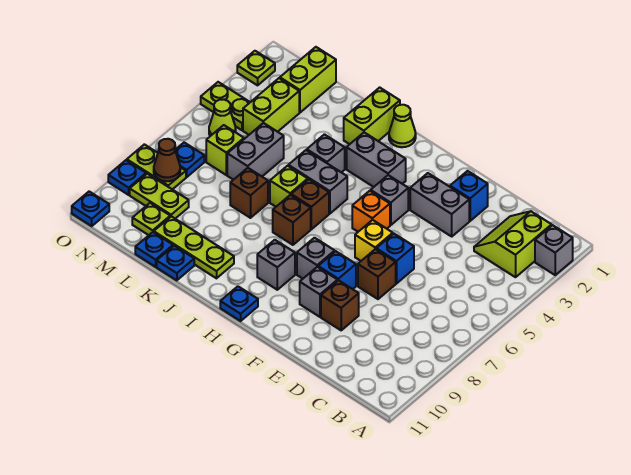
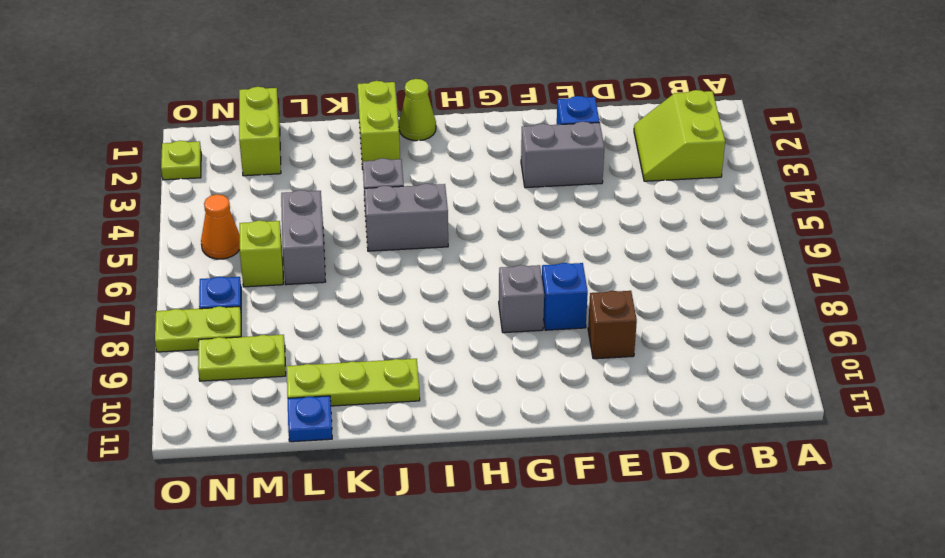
orange 1x1 cone [201,194,240,259] -> lime 1x1 cone [209,99,236,136]
none -> grey 1x1 brick [535,225,573,275]
none -> blue 1x1 brick [376,234,414,284]
none -> brown 1x1 brick [358,249,396,299]
none -> yellow 1x1 brick [355,220,393,261]

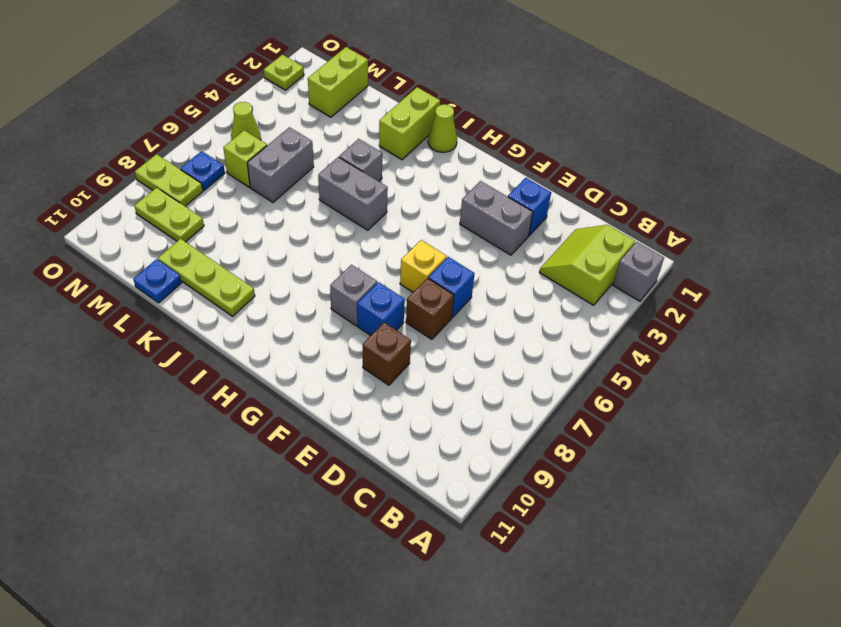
none -> grey 1x1 brick [300,267,338,317]
none -> grey 1x1 brick [371,175,408,225]
none -> orange 1x1 brick [352,191,390,232]
none -> grey 1x2 brick [347,132,406,187]

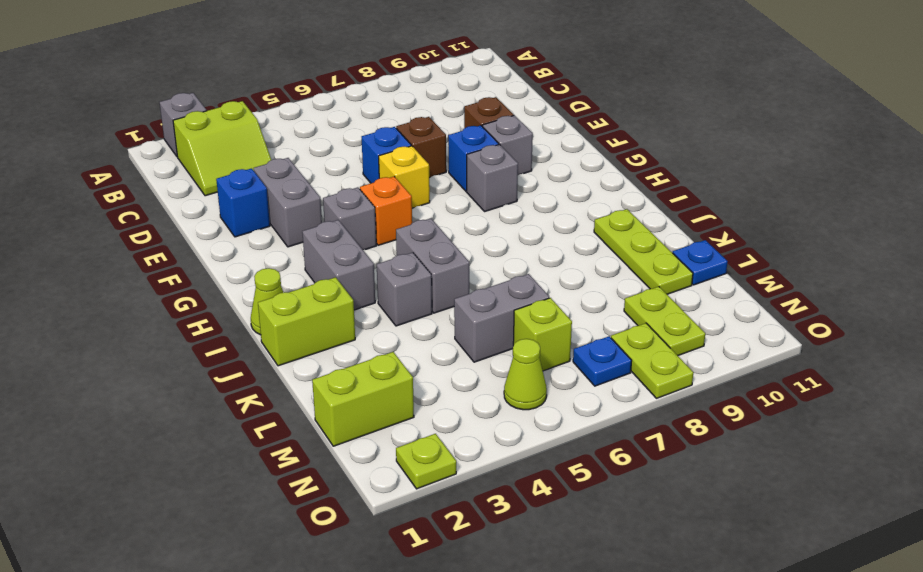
none -> grey 1x1 brick [257,240,295,290]
none -> blue 1x1 plate [220,286,258,321]
none -> brown 1x1 brick [291,179,329,229]
none -> brown 1x1 brick [273,195,311,245]

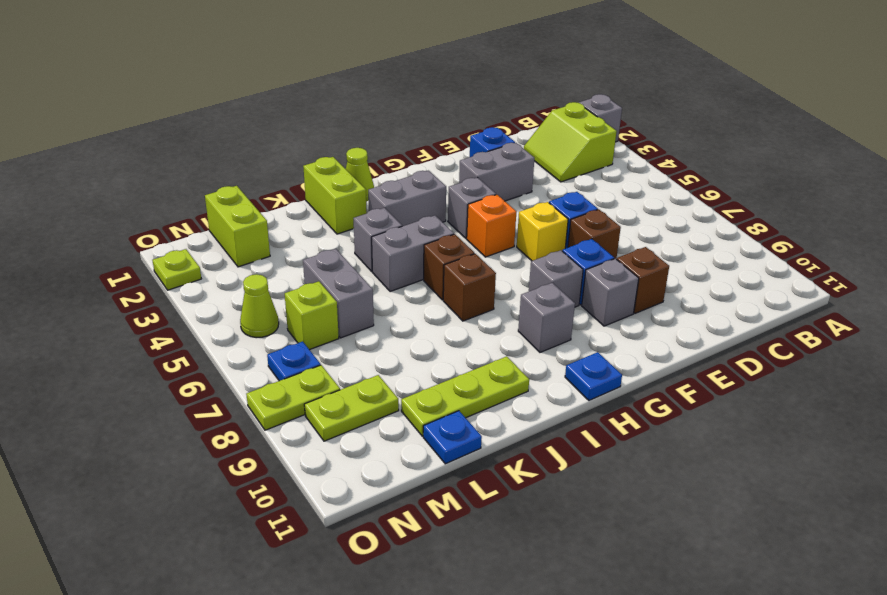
none -> lime 1x1 brick [270,166,308,207]
none -> brown 1x1 brick [230,168,268,218]
none -> blue 1x1 plate [157,246,194,280]
none -> lime 1x2 brick [243,78,299,135]

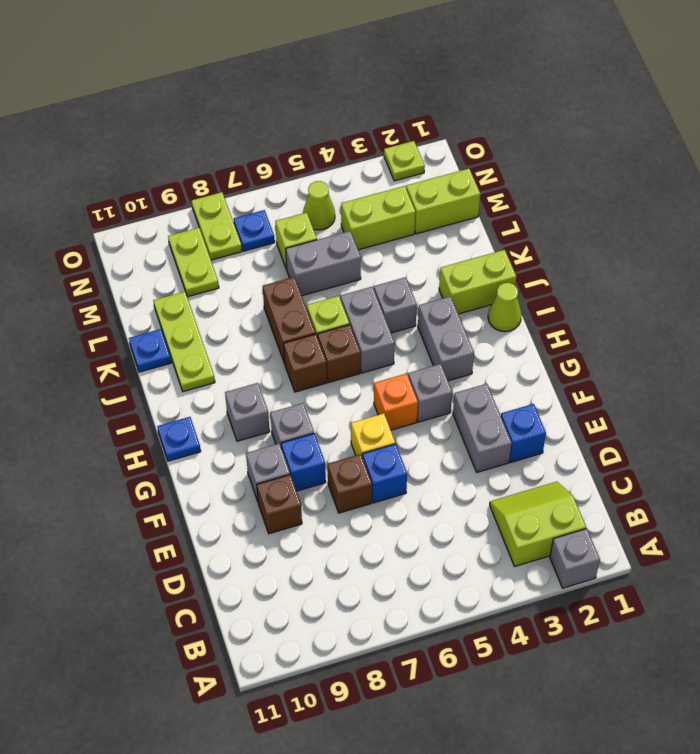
brown 1x2 brick [263,277,316,363] -> brown 1x1 brick [230,168,268,218]
none -> blue 1x1 plate [135,232,173,267]
none -> lime 1x1 plate [132,203,170,235]
none -> lime 1x2 plate [201,82,250,130]
none -> blue 1x1 plate [108,160,146,195]

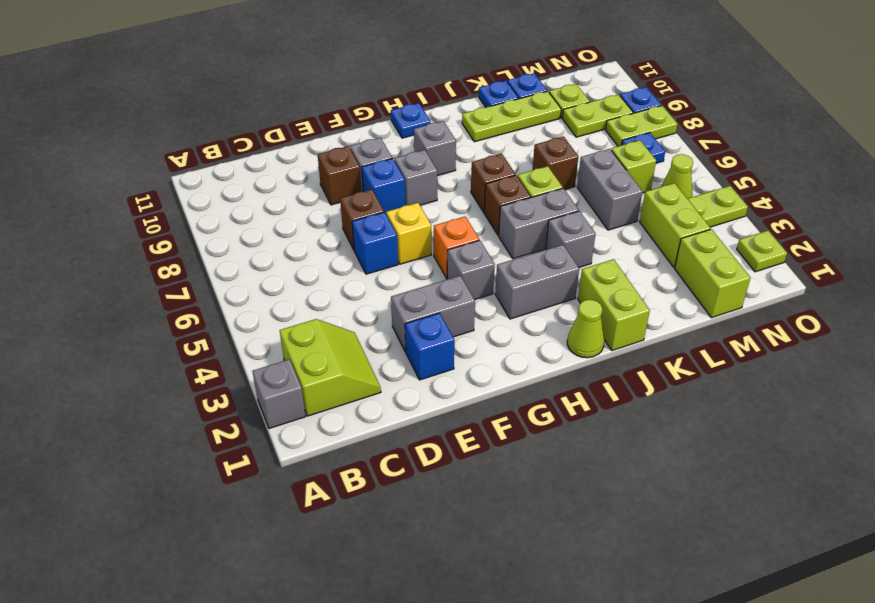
none -> blue 1x1 plate [72,192,109,226]
none -> brown 1x1 cone [154,139,180,181]

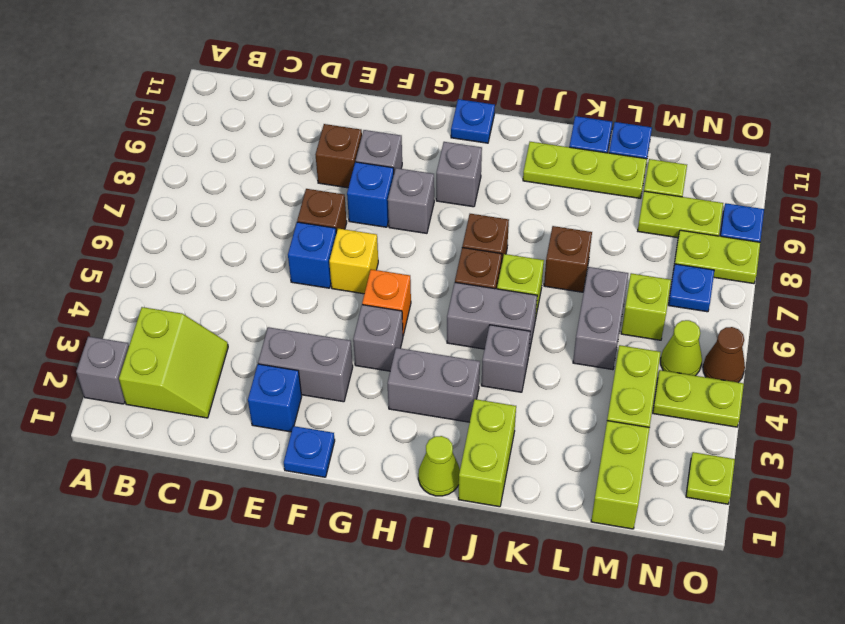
blue 1x1 plate [284,426,335,477] -> blue 1x1 plate moved to [72,192,109,226]
brown 1x1 cone [703,327,745,382] -> brown 1x1 cone moved to [154,139,180,181]

